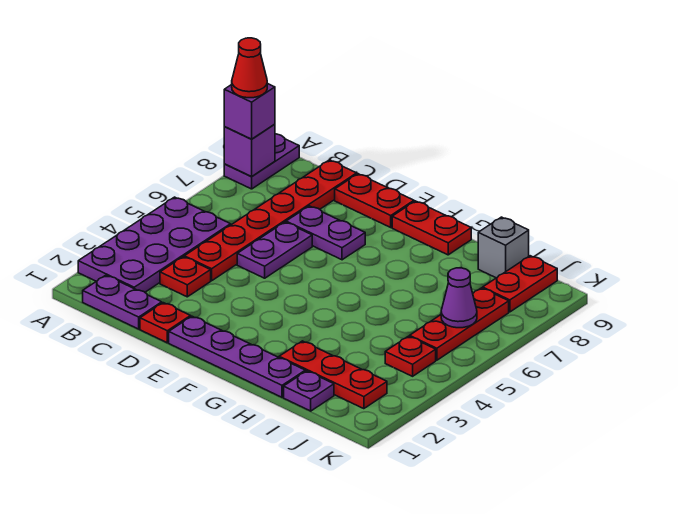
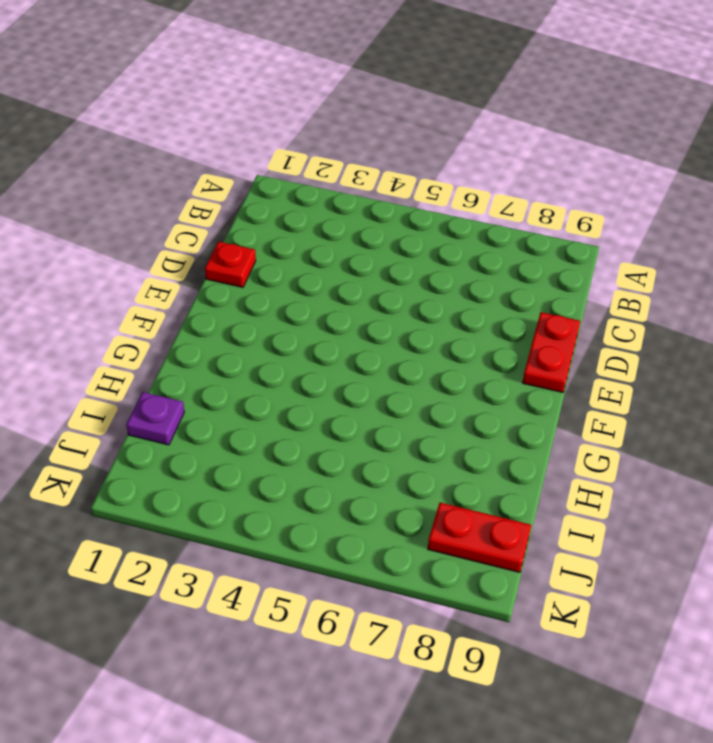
none -> purple 2x4 plate [78,197,231,292]
none -> purple 1x2 plate [224,134,299,189]
none -> purple 1x2 plate [83,275,162,329]

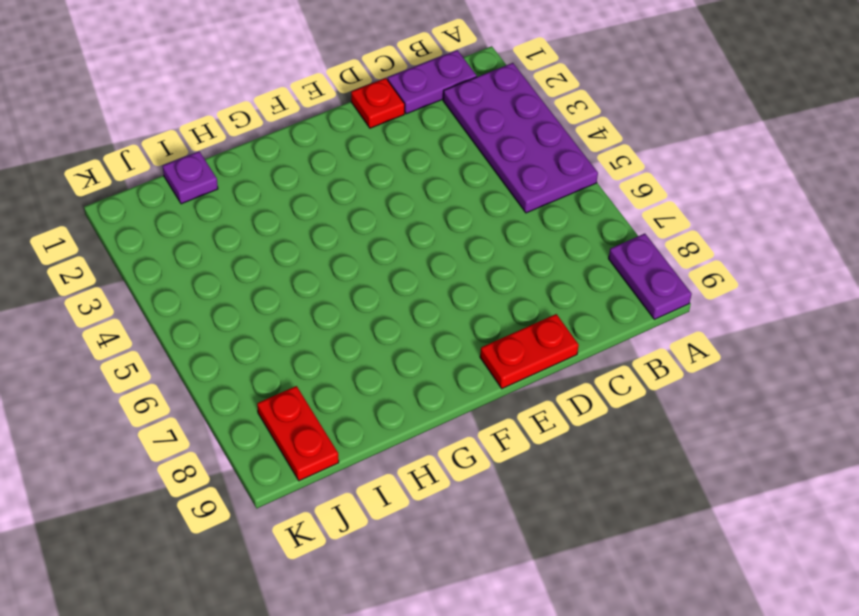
none -> red 1x1 plate [160,257,211,297]
none -> red 1x6 plate [184,160,357,281]
none -> purple 1x2 plate [237,222,312,278]

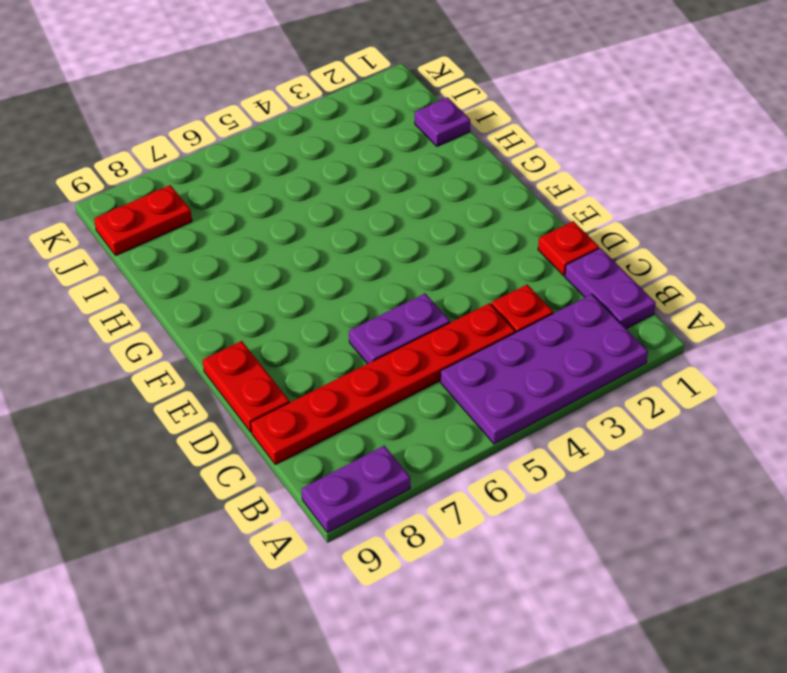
none -> purple 1x2 plate [286,206,365,260]
none -> purple 1x4 plate [169,316,305,397]
none -> red 1x2 plate [392,201,471,255]

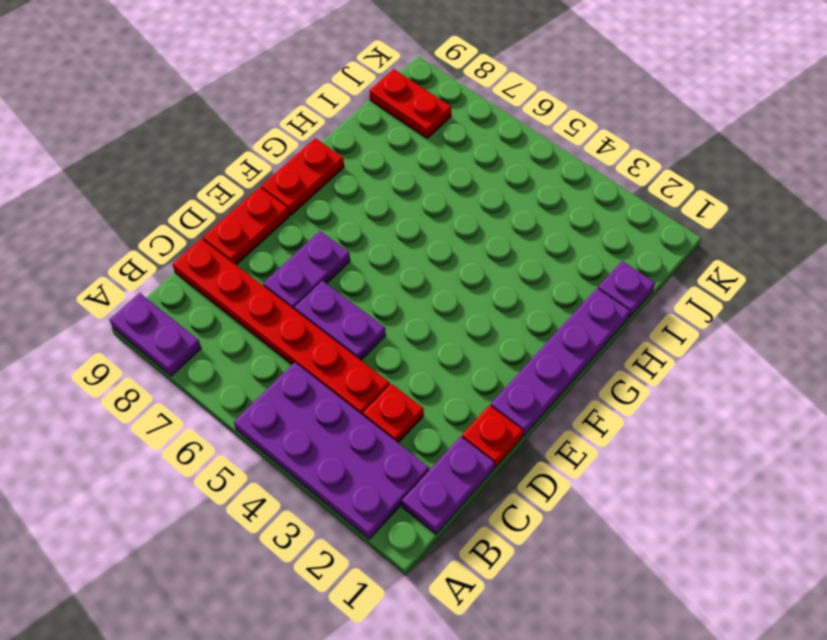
none -> red 1x3 plate [279,341,387,409]
none -> grey 1x1 brick [478,217,529,278]
none -> red 1x1 plate [385,336,436,376]

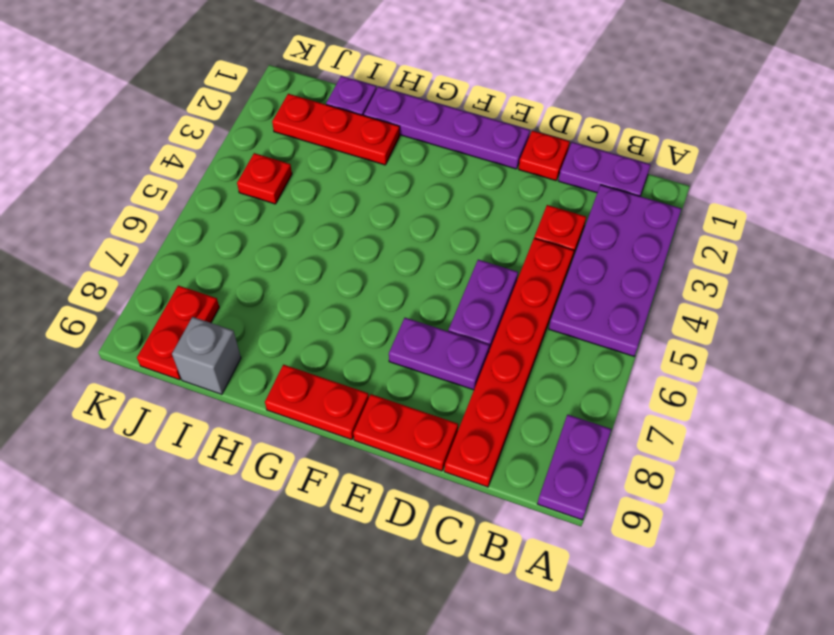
none -> red 1x3 plate [410,288,509,360]
none -> purple 1x1 brick [224,124,275,176]
none -> purple 1x1 cone [441,268,477,328]

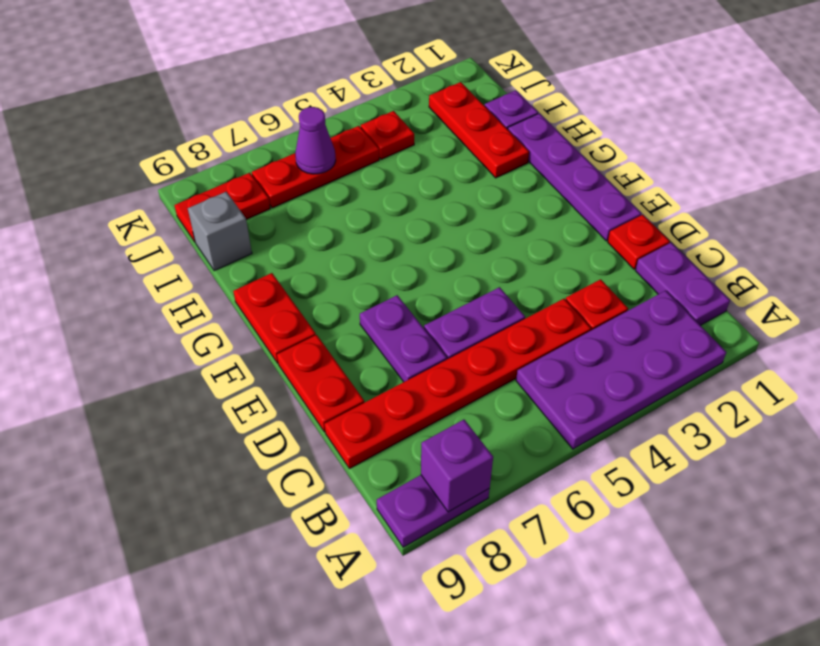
none -> purple 1x1 brick [224,83,275,139]
none -> red 1x1 cone [232,38,267,98]

